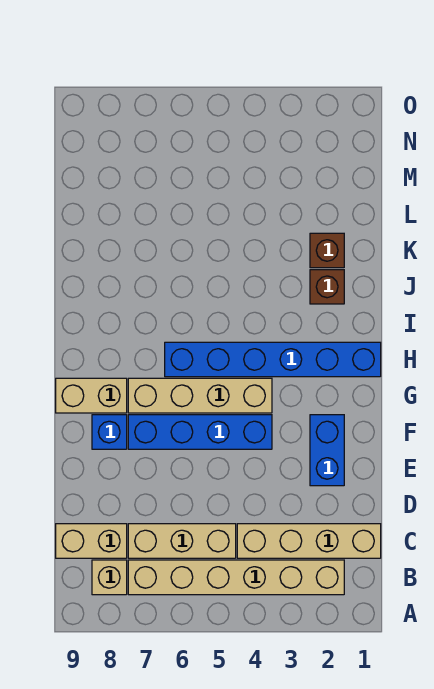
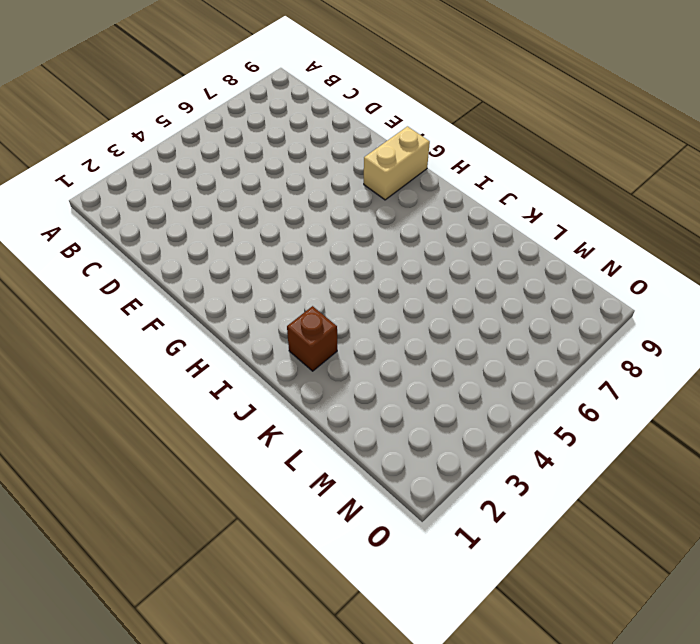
none -> tan 1x6 brick [128,560,344,595]
none -> tan 1x1 brick [92,560,127,595]
none -> tan 1x4 brick [237,524,381,558]

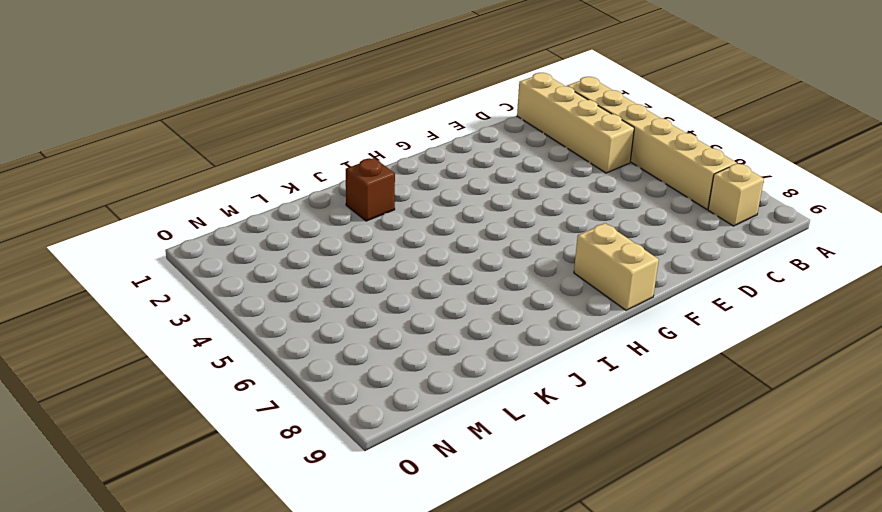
none -> tan 1x3 brick [128,524,236,558]
none -> tan 1x2 brick [56,524,127,558]
none -> blue 1x2 brick [310,415,344,486]

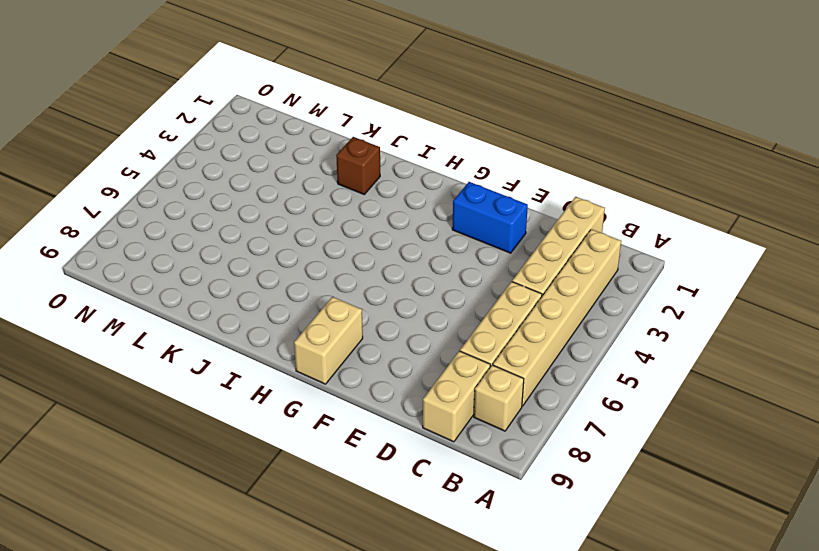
none -> blue 1x4 brick [128,415,272,449]
none -> blue 1x1 brick [92,415,127,449]
none -> tan 1x4 brick [128,378,272,413]

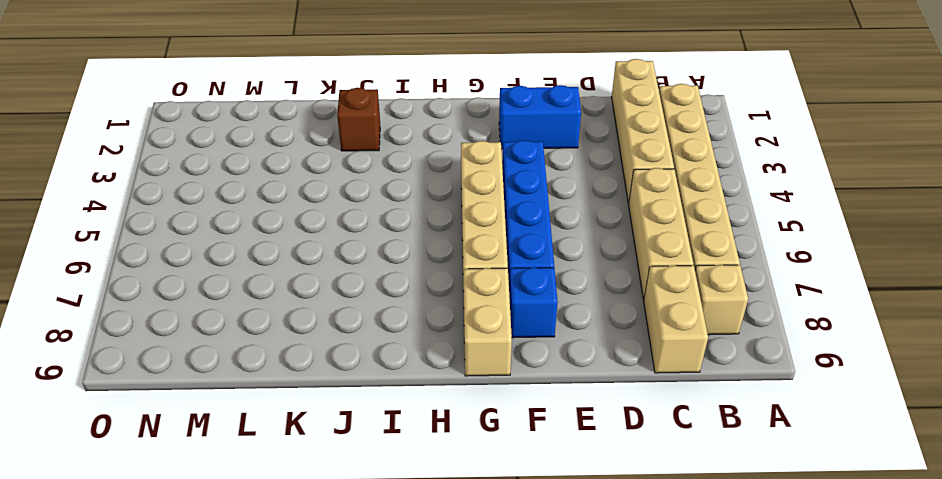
none -> blue 1x6 brick [165,342,381,377]
none -> brown 1x1 brick [310,233,344,268]

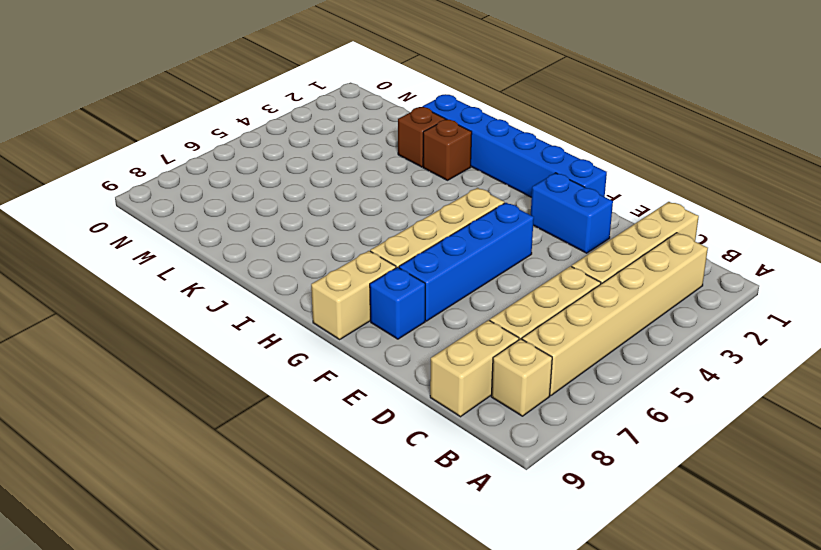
blue 1x6 brick [422,95,607,197] -> blue 1x6 brick turned to [165,342,381,377]

